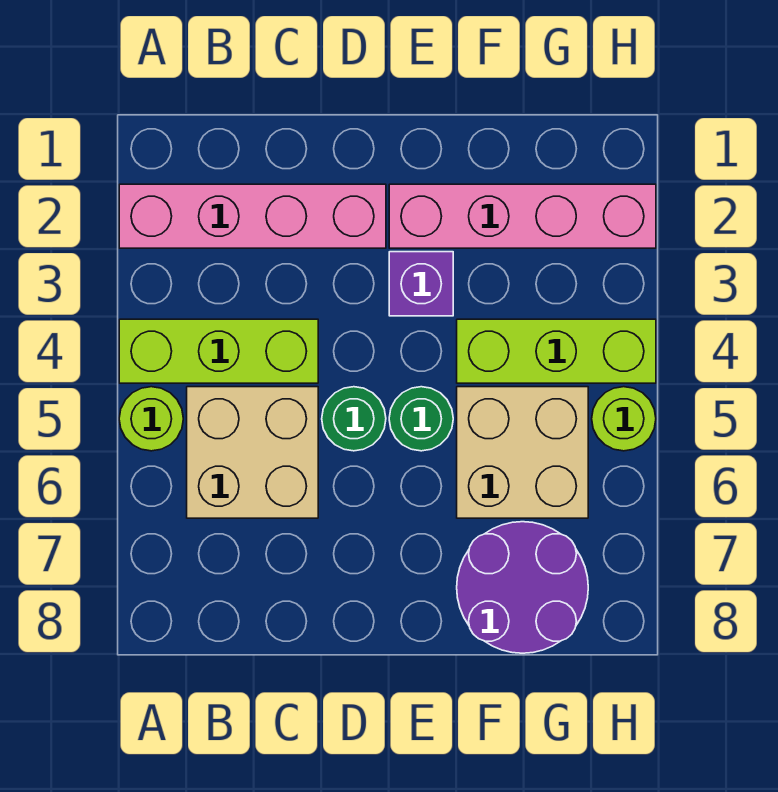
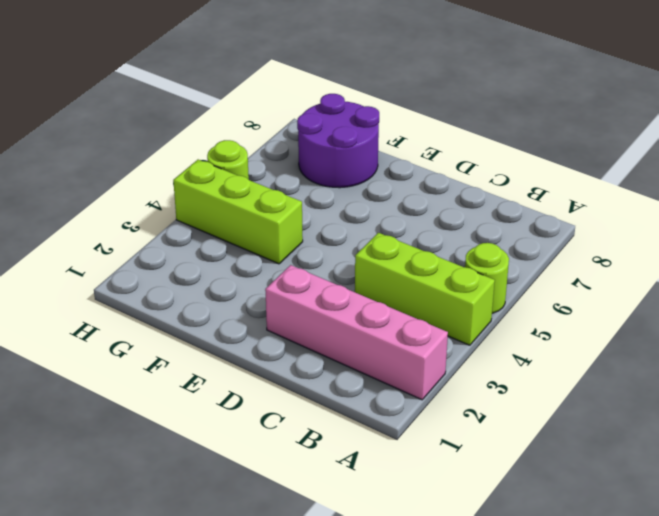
none -> tan 2x2 brick [187,387,318,518]
none -> green 1x1 round brick [322,387,386,451]
none -> pink 1x4 brick [389,184,656,248]

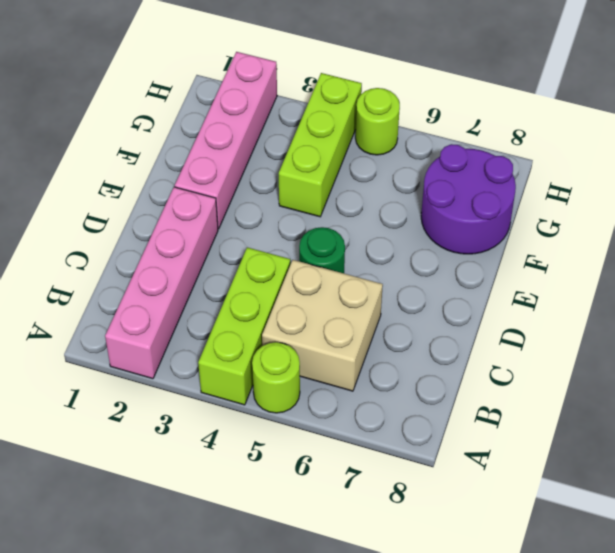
none -> purple 1x1 brick [389,252,453,316]
none -> green 1x1 round brick [389,387,453,451]
none -> tan 2x2 brick [457,387,588,518]

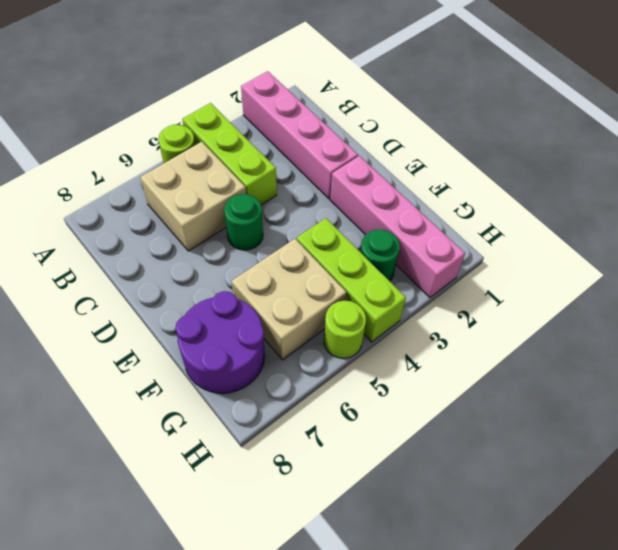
green 1x1 round brick [360,229,400,281] -> green 1x1 round brick moved to [389,387,453,451]
none -> purple 1x1 brick [389,252,453,316]

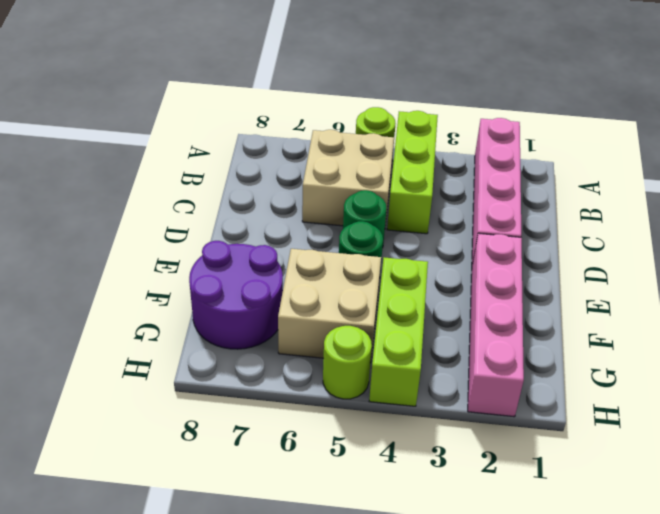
none -> purple 1x1 brick [389,252,453,316]

